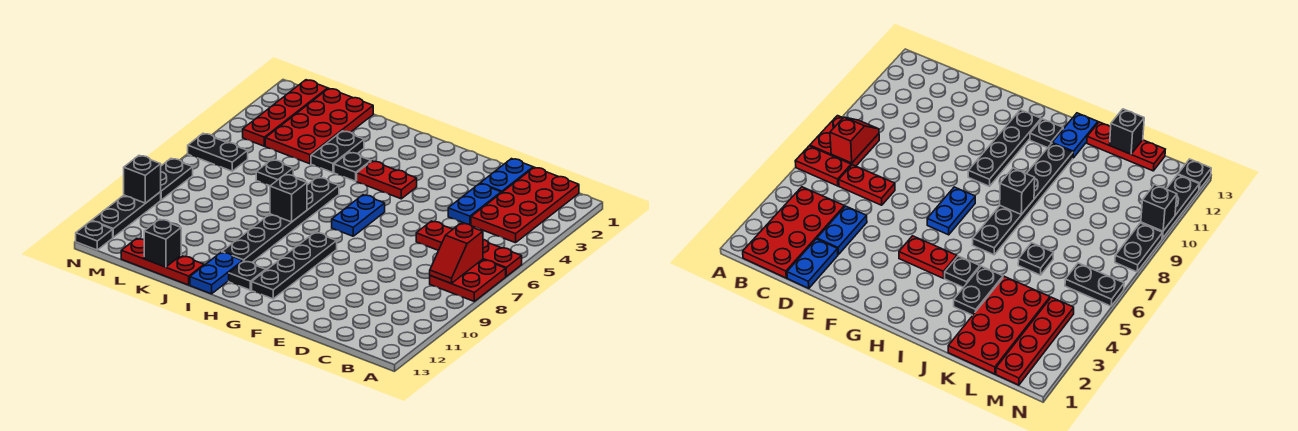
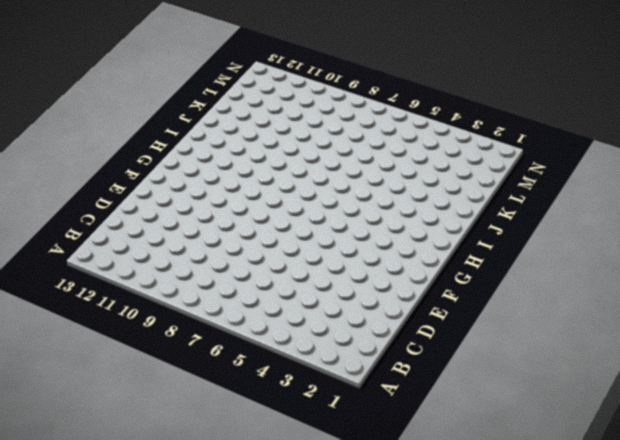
none -> red 1x2 plate [483,240,522,276]
none -> red 2x2 plate [430,259,506,301]
none -> red 2x4 plate [471,167,579,243]

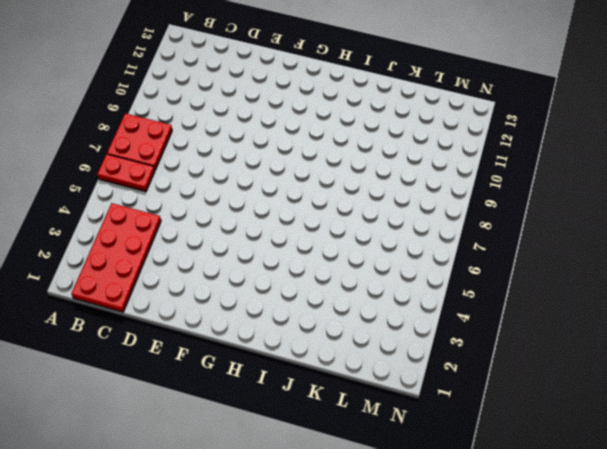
none -> red 1x2 plate [416,221,453,250]
none -> blue 1x2 plate [480,159,533,193]
none -> blue 1x2 plate [448,184,501,225]

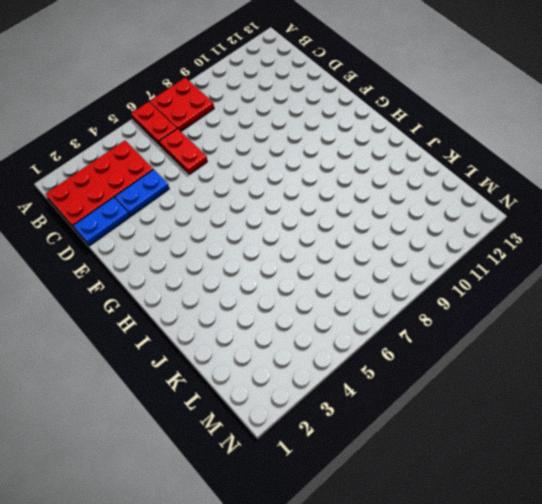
none -> red 1x2 plate [357,161,417,199]
none -> blue 1x2 plate [332,195,385,236]
none -> black 1x4 plate [252,232,337,299]

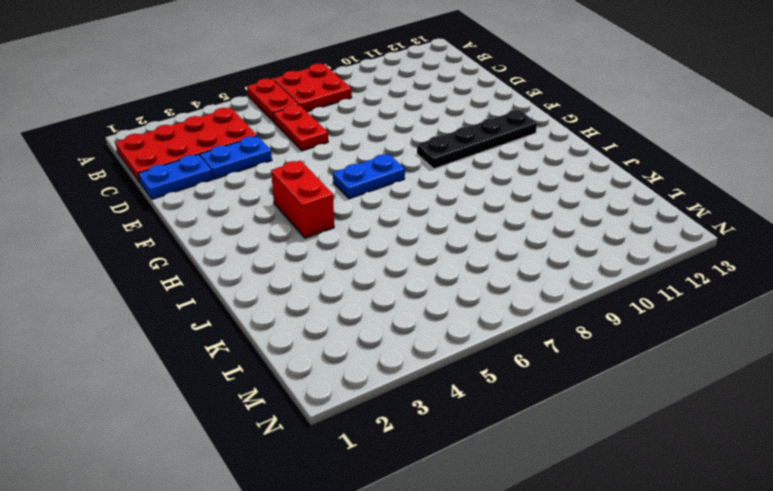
red 1x2 brick [271,161,334,238] -> red 1x2 plate [357,161,417,199]
none -> black 1x1 plate [229,261,266,290]
none -> black 1x1 plate [334,152,371,181]
none -> black 1x6 plate [222,177,339,262]

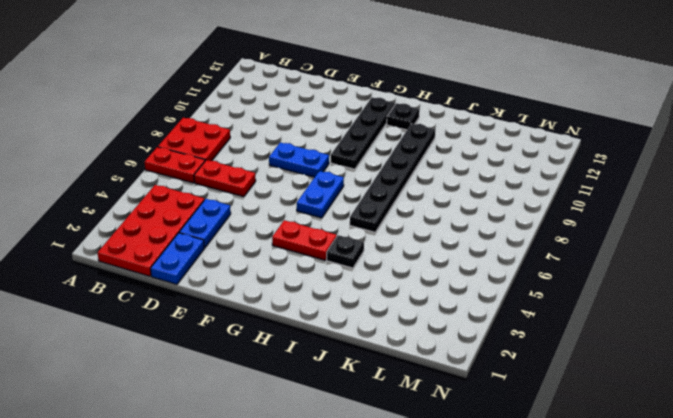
blue 1x2 plate [269,143,329,177] -> blue 1x2 plate turned to [190,252,243,294]
none -> black 1x2 plate [311,131,364,173]
none -> red 1x3 plate [121,239,204,285]
none -> red 2x4 plate [265,88,373,164]

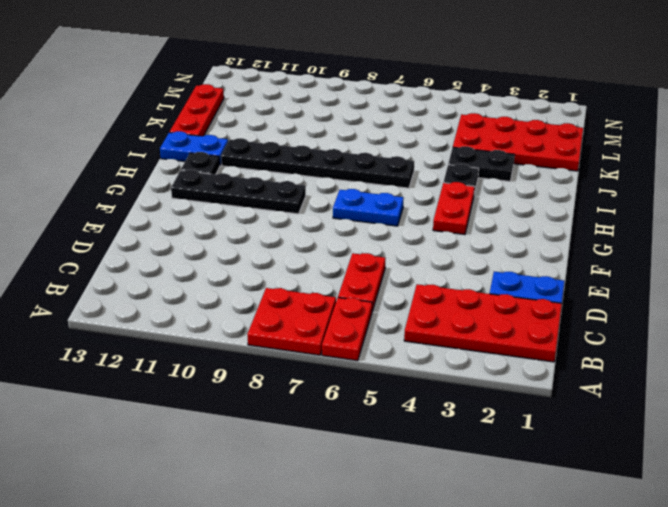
none -> blue 1x2 plate [448,184,501,225]
none -> black 1x1 plate [256,160,293,186]
none -> red 1x4 plate [243,80,328,146]

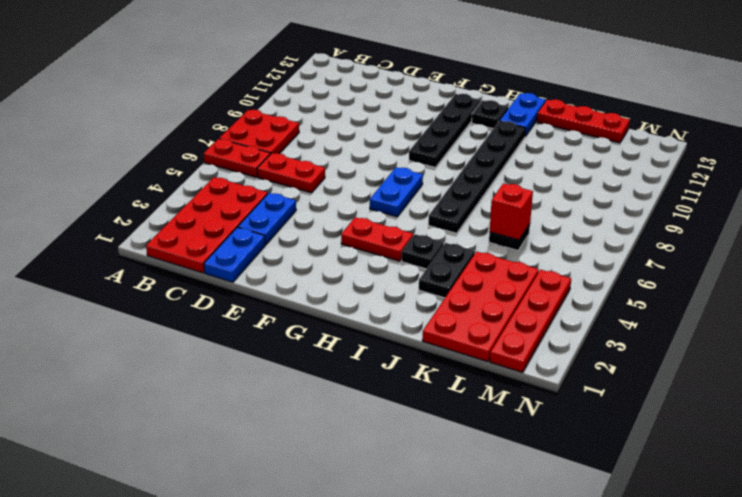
red 1x1 brick [490,183,533,240] -> none
none -> black 1x2 plate [188,134,248,171]
none -> black 1x2 plate [161,159,193,200]
none -> black 1x3 plate [92,192,161,237]

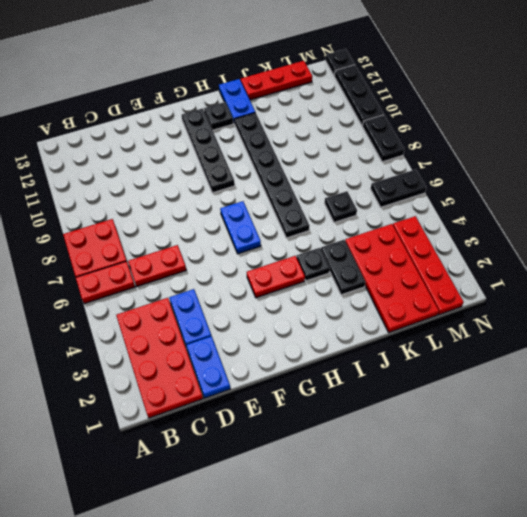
none -> red 1x2 slope [430,223,483,284]
none -> black 1x1 brick [270,174,307,222]
none -> black 1x1 brick [144,219,181,267]

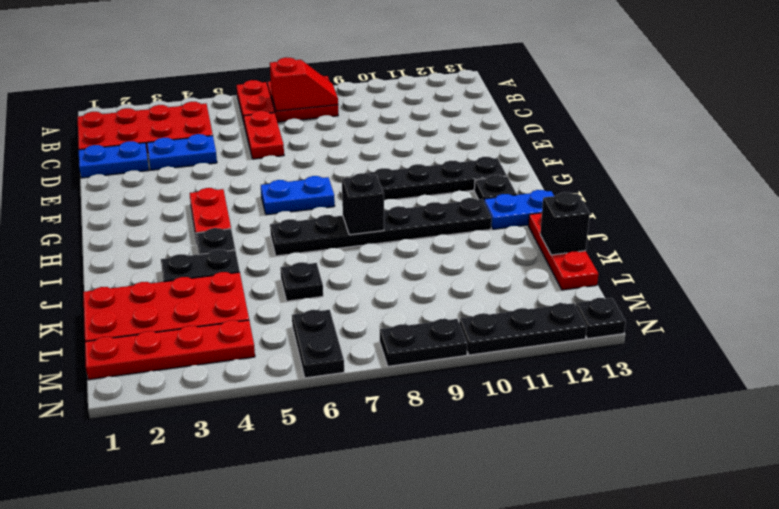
none -> black 1x1 brick [124,156,161,203]

